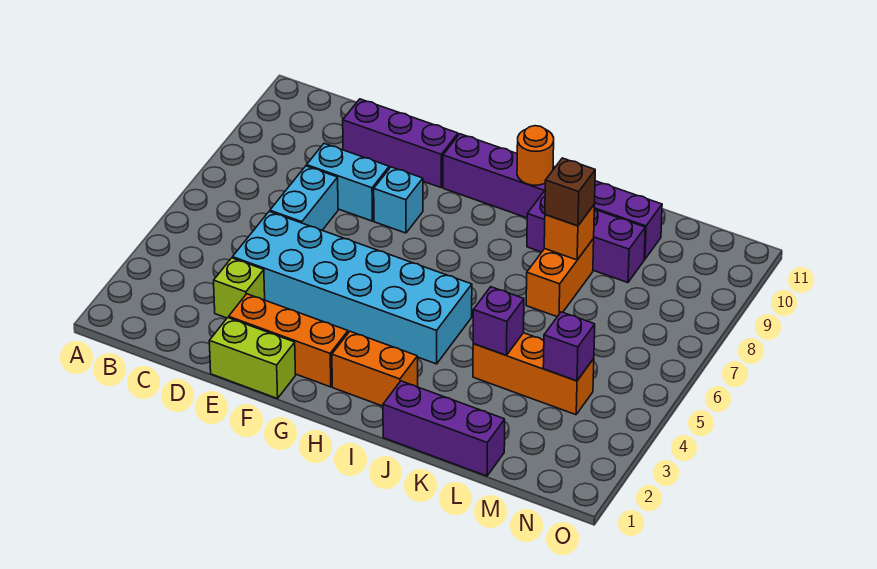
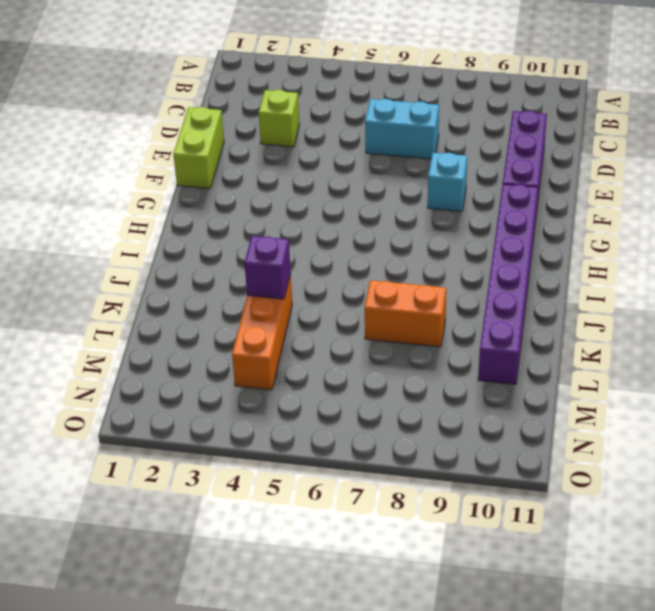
none -> cyan 2x6 brick [233,212,472,364]
none -> cyan 1x2 brick [307,144,389,221]
none -> orange 1x3 brick [229,294,348,387]

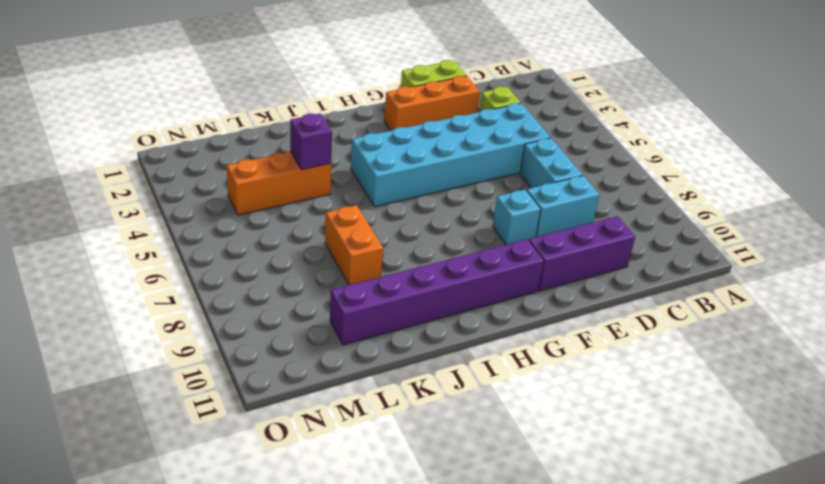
none -> orange 1x2 brick [332,331,418,406]
none -> purple 1x3 brick [383,381,505,476]
none -> purple 1x3 brick [527,192,645,283]

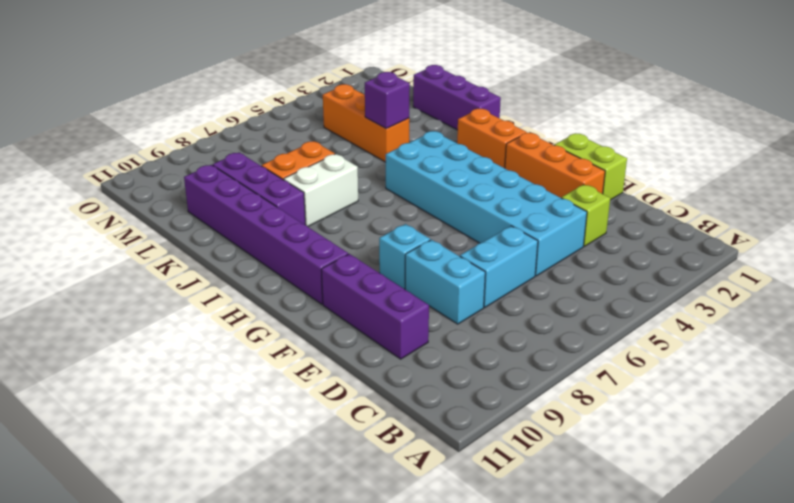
white 1x2 brick [284,154,358,227] -> none
none -> orange 1x1 round brick [517,126,554,185]
none -> orange 1x1 brick [544,204,595,260]
none -> purple 1x1 brick [543,312,595,381]

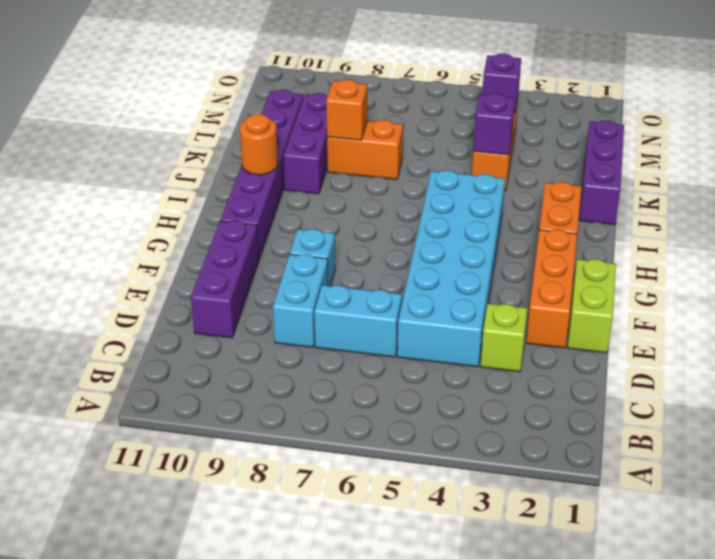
none -> brown 1x1 brick [545,158,595,226]

